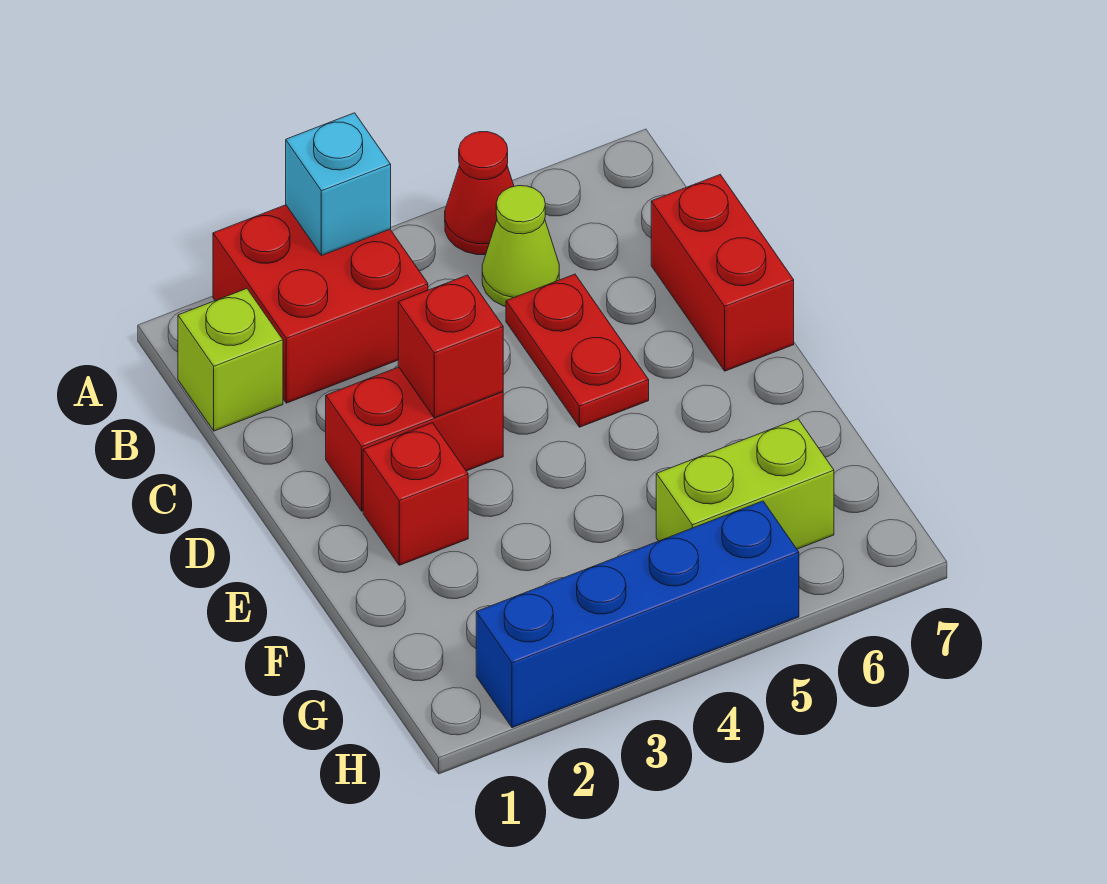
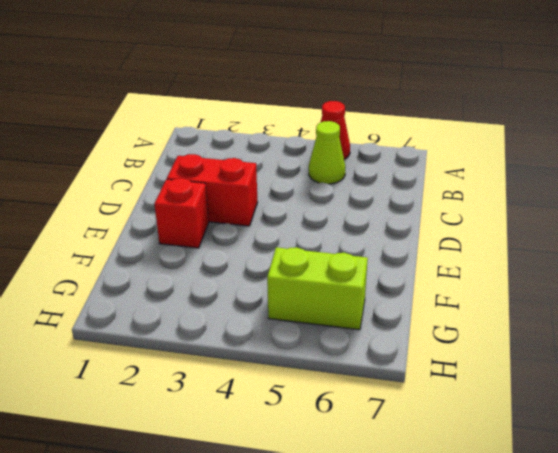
none -> red 2x2 brick [213,205,428,403]
none -> lime 1x1 brick [178,289,283,431]
none -> red 1x2 plate [506,274,649,427]

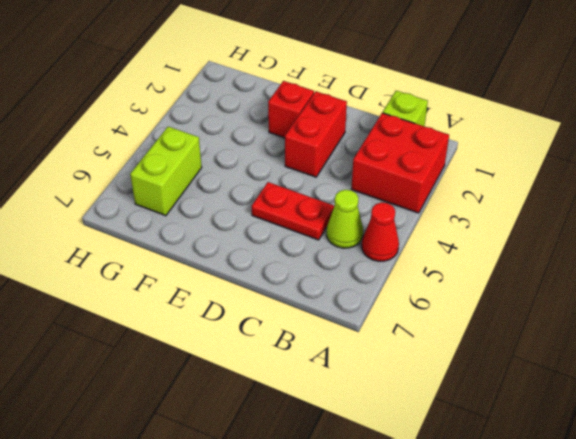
none -> red 1x2 brick [651,175,794,371]
none -> blue 1x4 brick [476,501,799,728]
none -> cyan 1x1 brick [286,113,391,256]

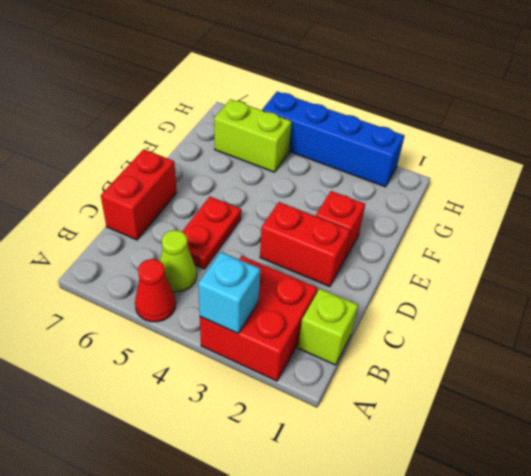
none -> red 1x1 brick [398,275,503,418]

